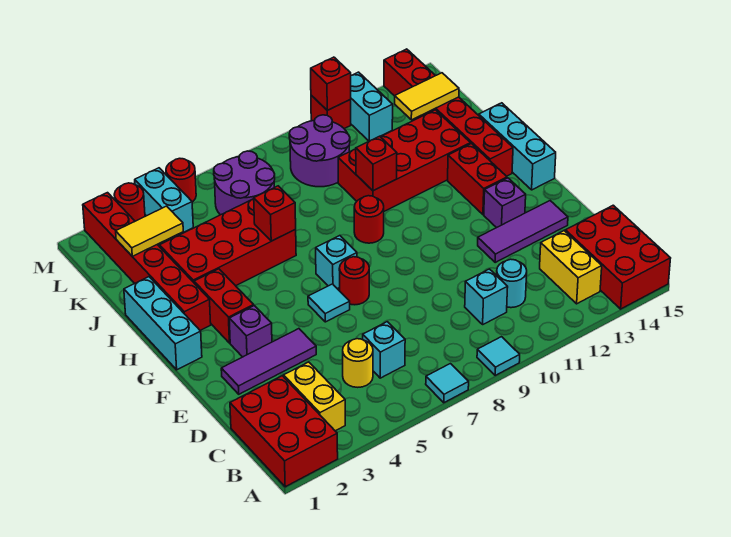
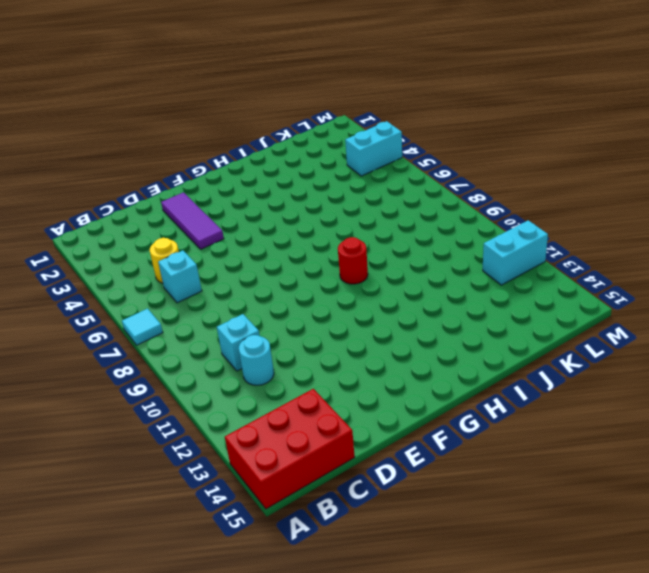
none -> red 2x3 brick [230,376,338,487]
none -> cyan 1x1 tile [477,337,520,375]
none -> yellow 1x2 brick [284,362,345,431]
none -> yellow 1x2 brick [540,231,602,304]

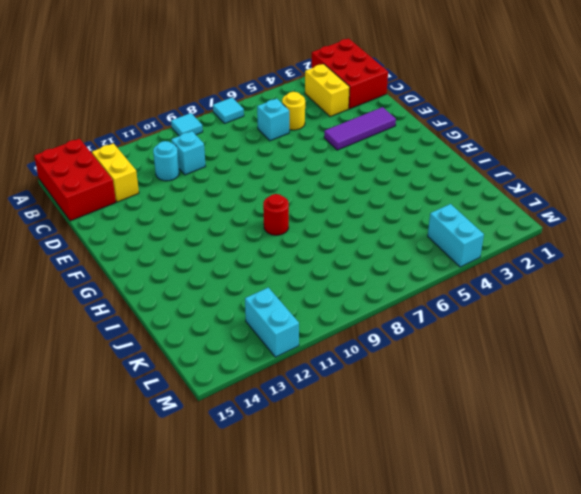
none -> purple 1x3 tile [478,201,568,262]
none -> purple 1x1 brick [229,306,272,357]
none -> cyan 1x1 tile [308,284,350,322]
none -> red 1x1 round brick [339,257,369,305]

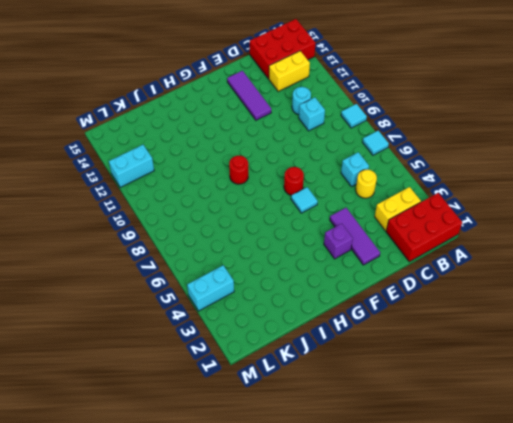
none -> purple 1x1 brick [484,178,526,228]
none -> cyan 1x3 brick [124,277,202,370]
none -> red 1x2 brick [194,269,254,343]
none -> cyan 1x1 brick [316,236,357,289]

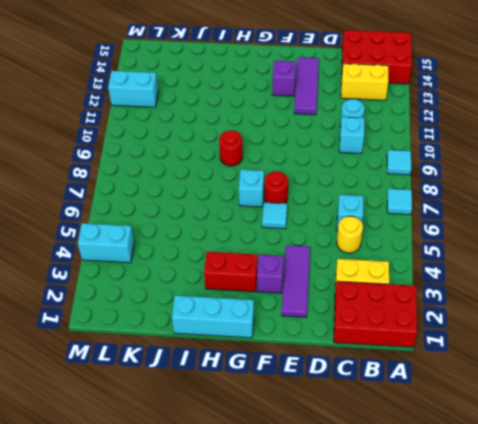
none -> red 1x2 brick [448,144,507,215]
none -> cyan 1x3 brick [479,103,556,190]
none -> red 1x6 brick [83,193,211,330]
none -> red 1x6 brick [384,49,513,176]

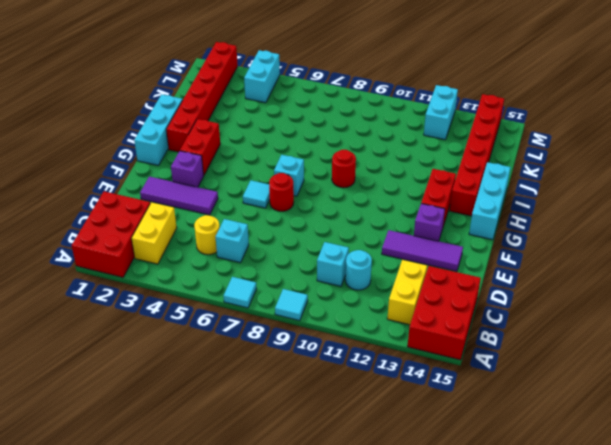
none -> red 2x4 brick [159,199,296,286]
none -> red 2x4 brick [338,110,471,211]
none -> purple 2x2 round brick [214,151,275,215]
none -> purple 2x2 round brick [289,115,350,187]

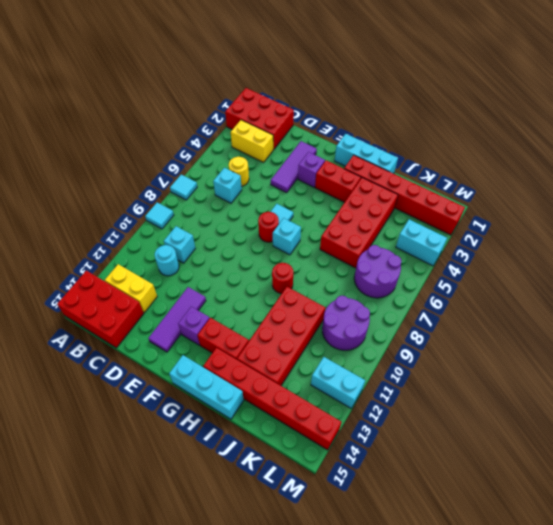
none -> red 1x1 round brick [114,183,145,221]
none -> red 1x1 round brick [166,158,196,202]
none -> red 1x1 brick [311,95,351,129]
none -> red 1x1 brick [254,186,296,241]

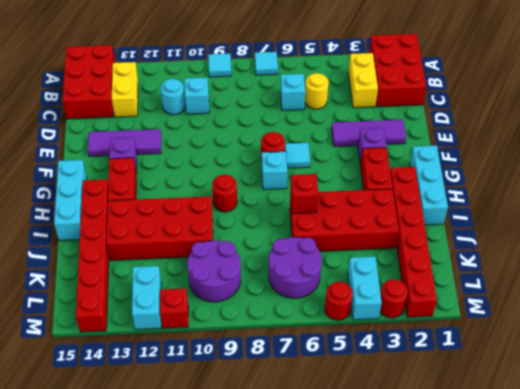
none -> red 1x1 brick [356,136,397,191]
none -> yellow 1x2 tile [116,206,183,256]
none -> yellow 1x2 tile [395,73,459,120]
none -> red 1x1 brick [311,57,351,110]

